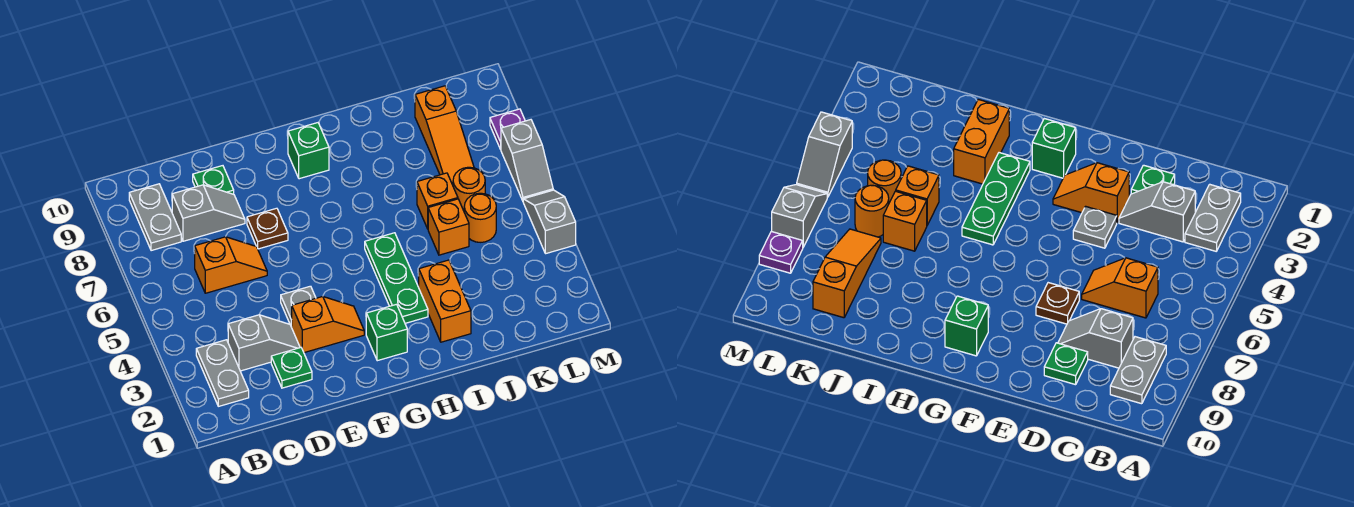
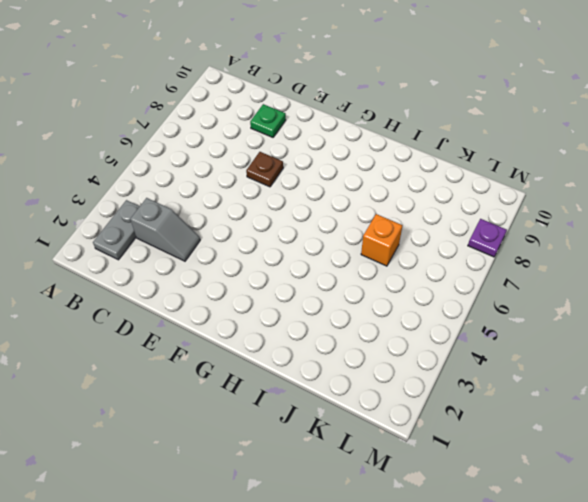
none -> grey 1x2 plate [129,184,181,251]
none -> orange 1x2 slope [195,237,267,293]
none -> grey 1x2 slope [172,185,245,241]

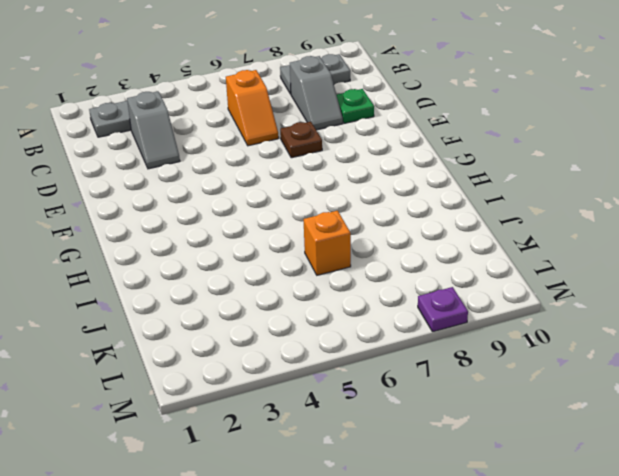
none -> green 1x1 plate [271,348,312,388]
none -> orange 1x2 slope [292,297,364,353]
none -> grey 1x1 plate [281,286,316,327]

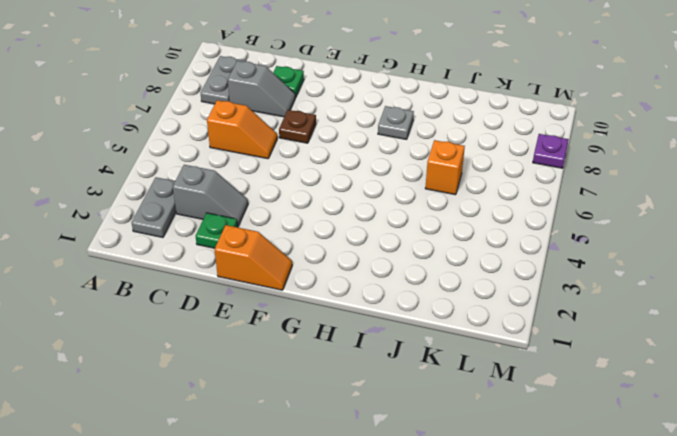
orange 1x2 slope [215,225,292,290] -> orange 1x2 slope moved to [292,297,364,353]
grey 1x1 plate [378,106,414,139] -> grey 1x1 plate moved to [281,286,316,327]
none -> green 1x1 brick [366,304,407,361]
none -> green 1x1 brick [288,123,329,179]
none -> green 1x3 plate [365,233,428,323]

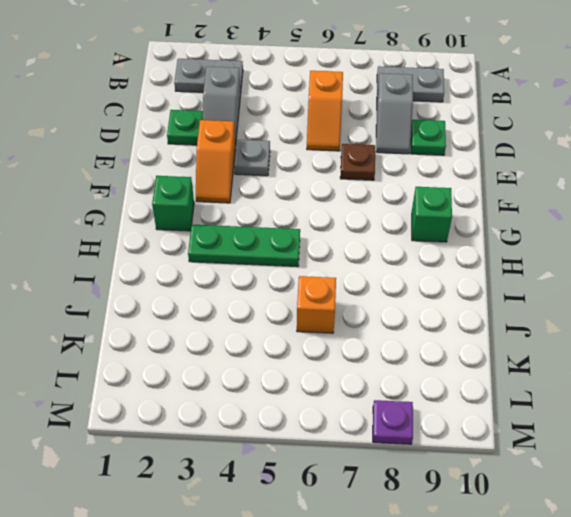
none -> orange 1x2 brick [419,260,471,342]
none -> orange 1x1 brick [428,199,469,255]
none -> orange 1x1 round brick [464,193,496,242]

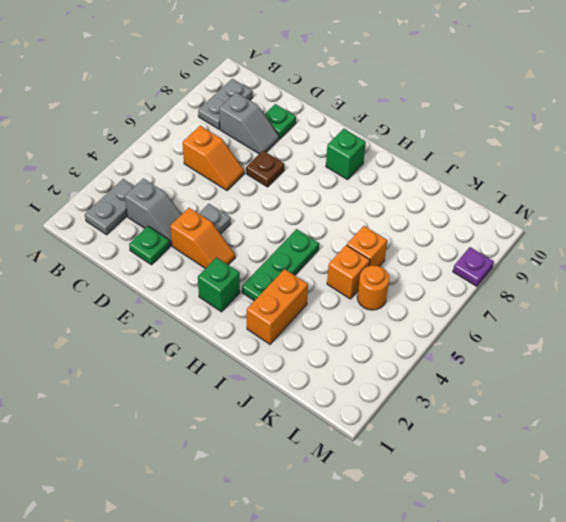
none -> orange 1x1 round brick [453,167,485,211]
none -> orange 1x3 slope [415,86,474,185]
none -> grey 1x2 slope [523,190,576,254]

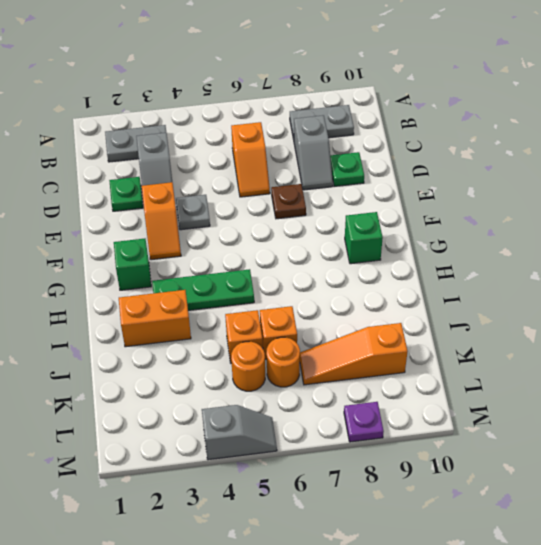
none -> grey 1x2 slope [501,120,553,201]

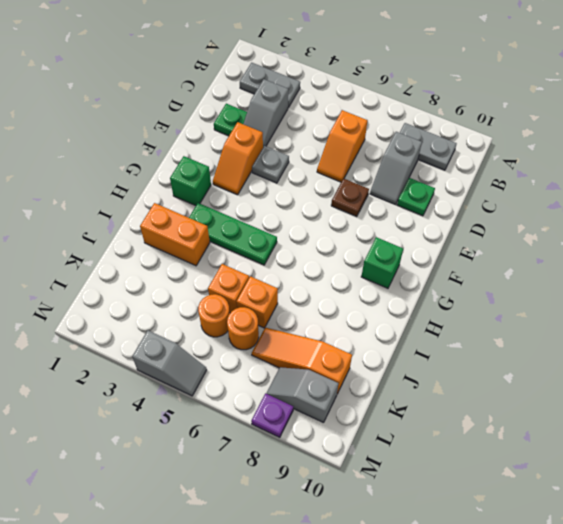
grey 1x2 slope [266,367,338,423] -> grey 1x2 slope moved to [501,120,553,201]

